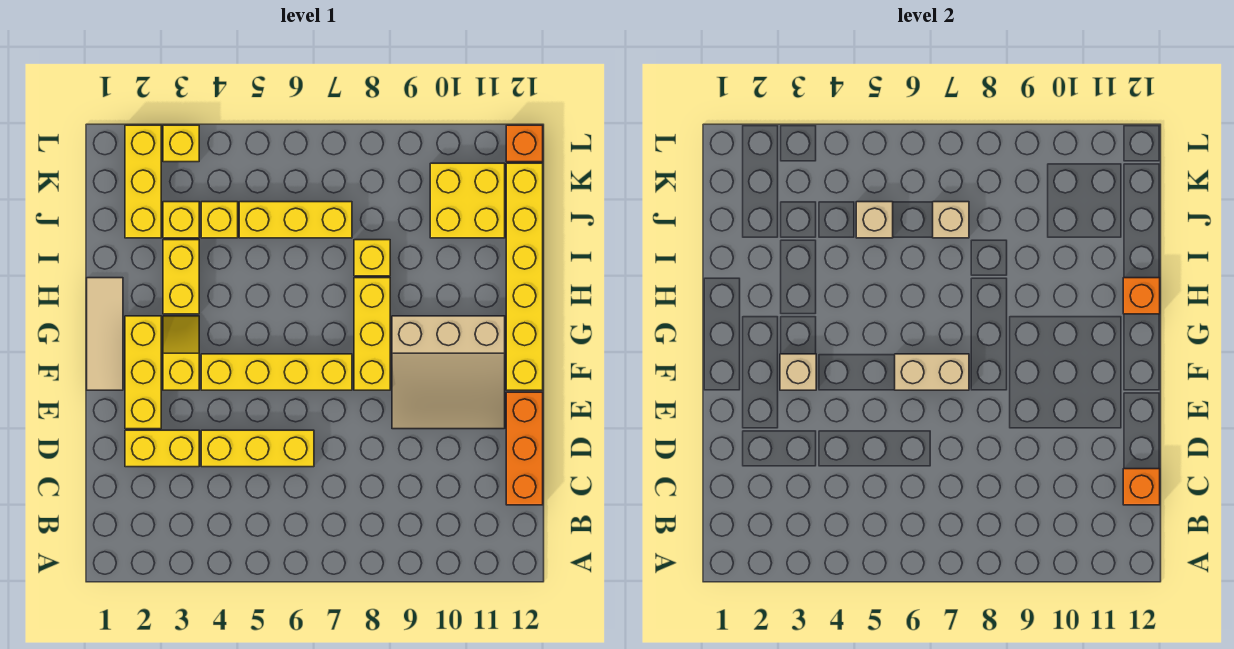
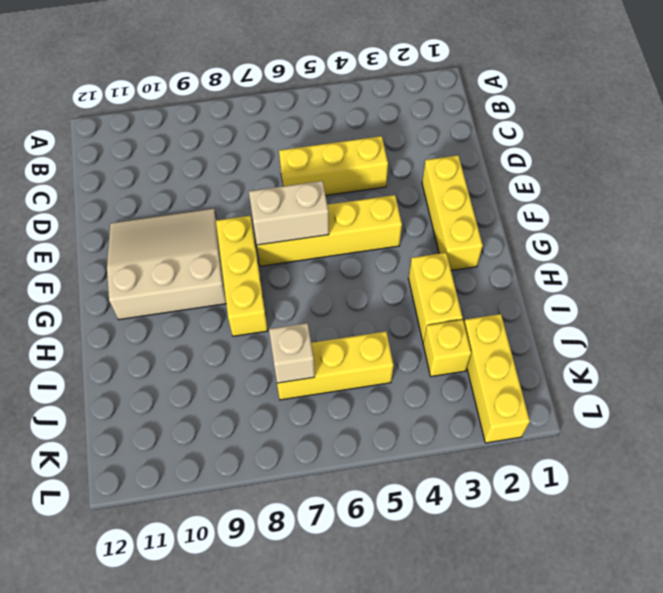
none -> orange 1x3 brick [506,392,543,505]
none -> yellow 1x2 brick [125,430,199,467]
none -> tan 1x3 tile [87,278,123,390]

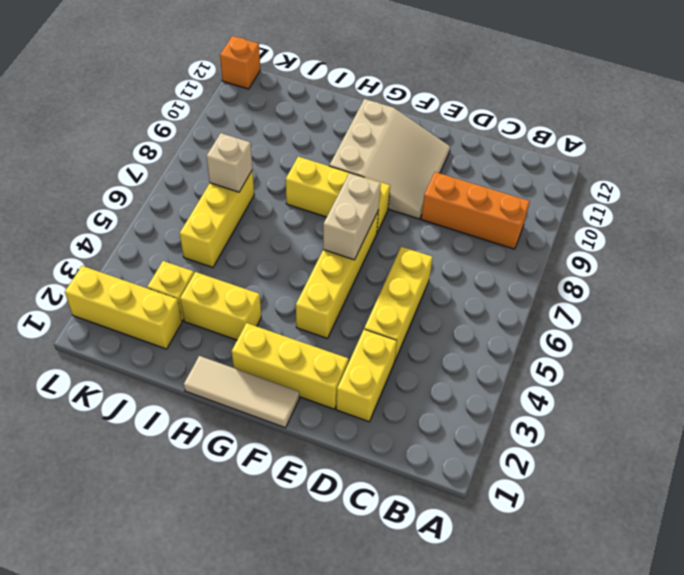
orange 1x3 brick [421,172,530,249] -> orange 1x3 brick moved to [506,392,543,505]
none -> yellow 1x2 slope [163,316,199,390]
none -> yellow 1x6 brick [506,163,543,390]
none -> yellow 1x1 brick [354,240,390,276]

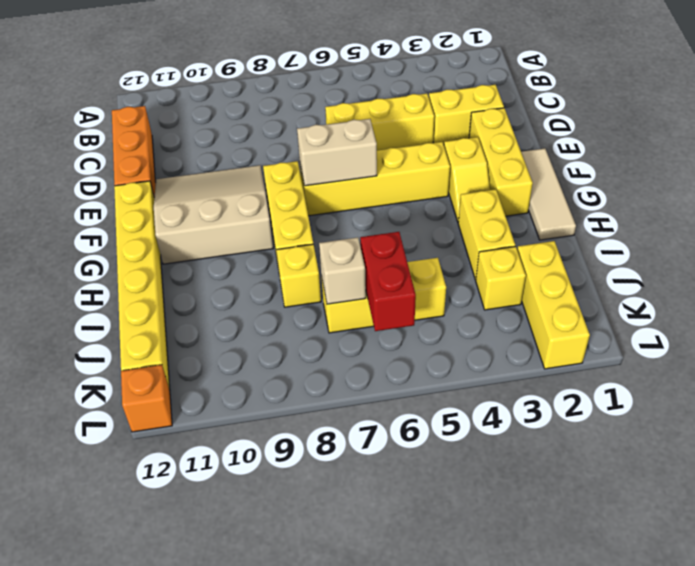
red 1x2 brick [360,232,416,331] -> none
none -> yellow 1x1 brick [201,202,238,238]
none -> yellow 2x2 brick [430,163,505,238]
none -> yellow 1x1 brick [163,125,199,162]

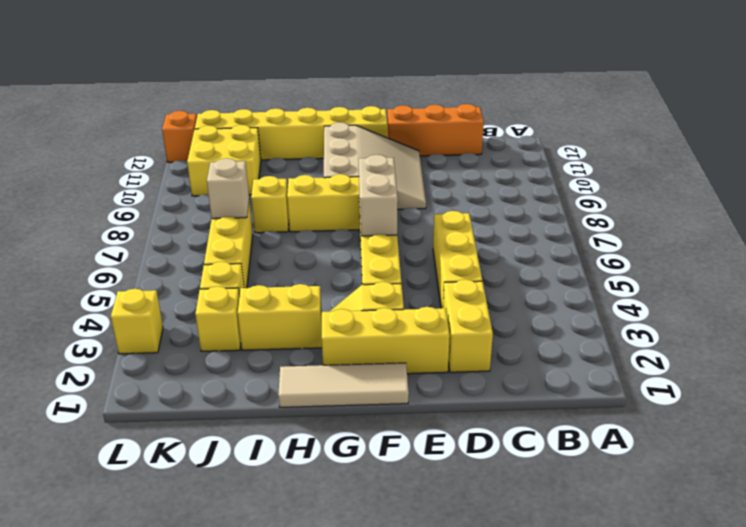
none -> yellow 1x3 brick [125,125,161,238]
none -> orange 1x1 brick [1123,469,1160,505]
none -> tan 1x1 brick [780,354,816,390]

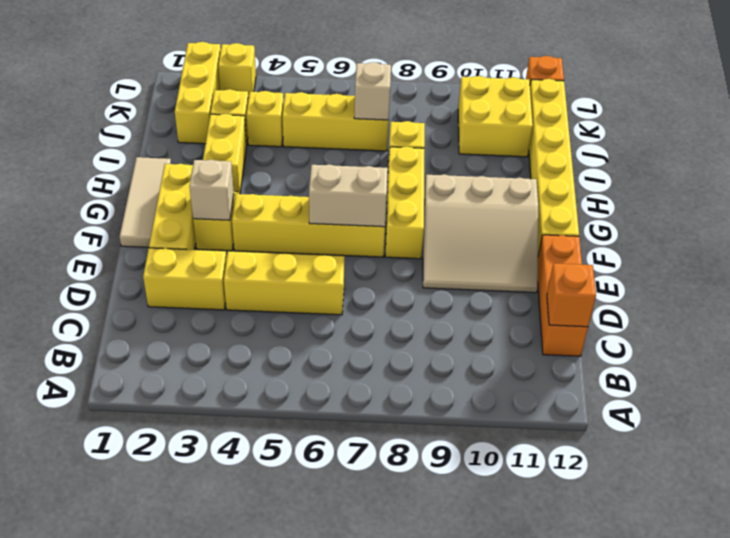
none -> orange 1x1 brick [1123,278,1160,314]
none -> tan 1x1 brick [856,202,893,238]

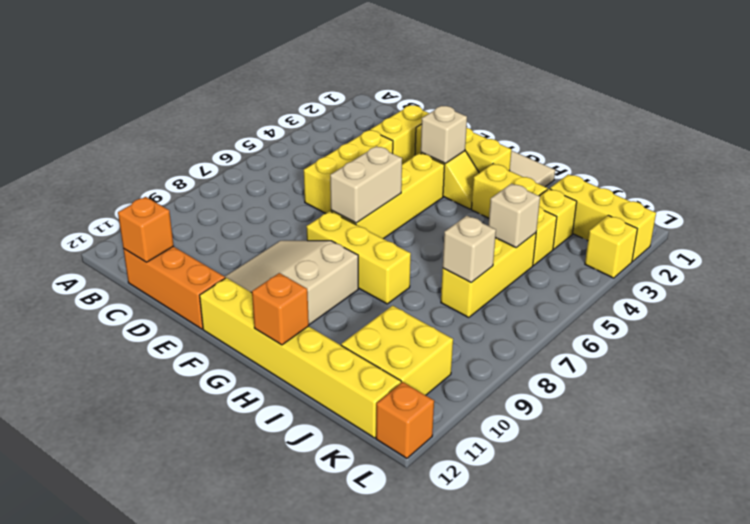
none -> yellow 1x1 brick [354,240,390,276]

